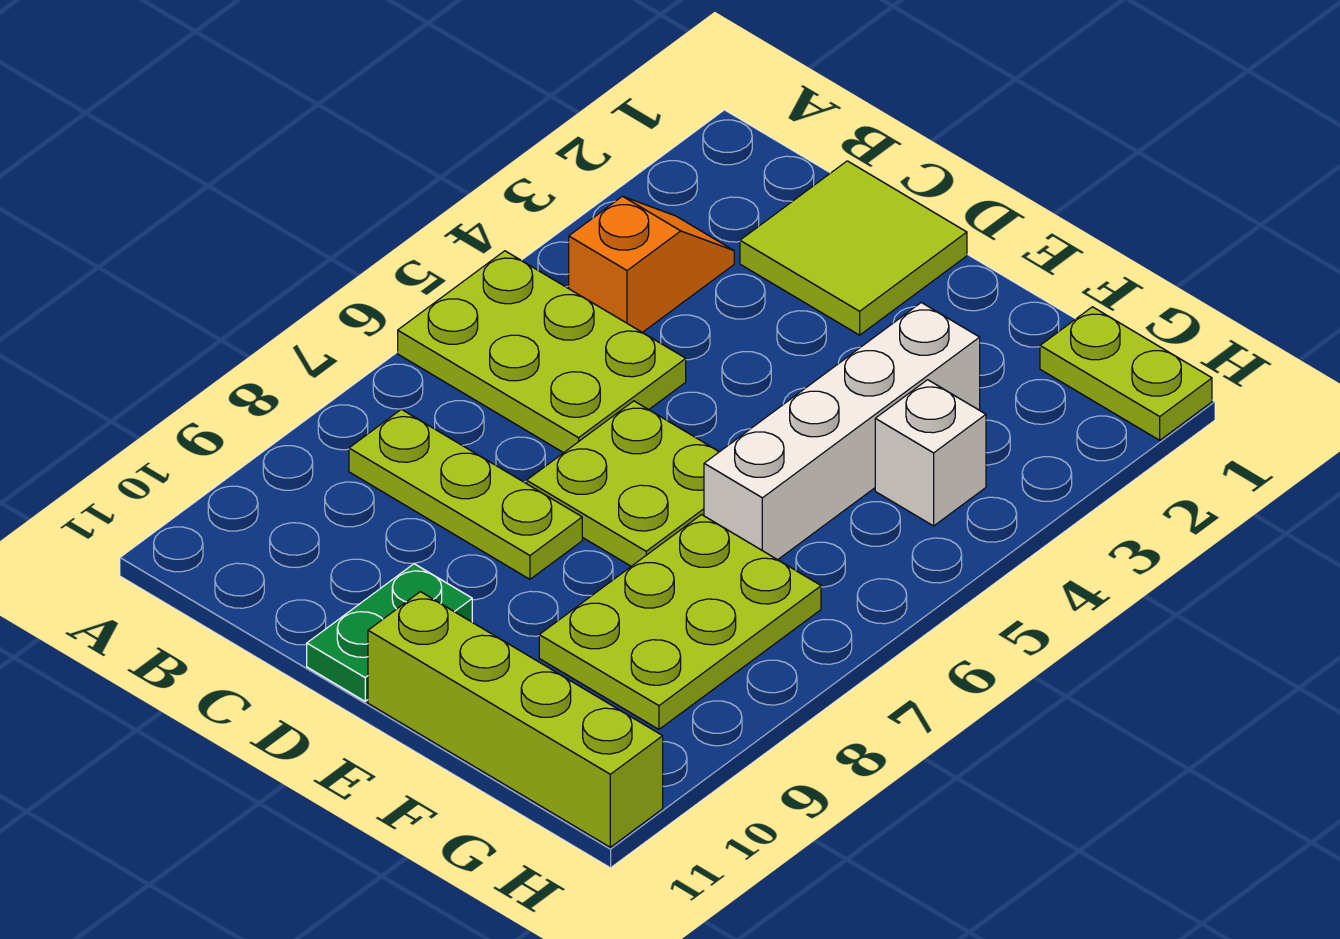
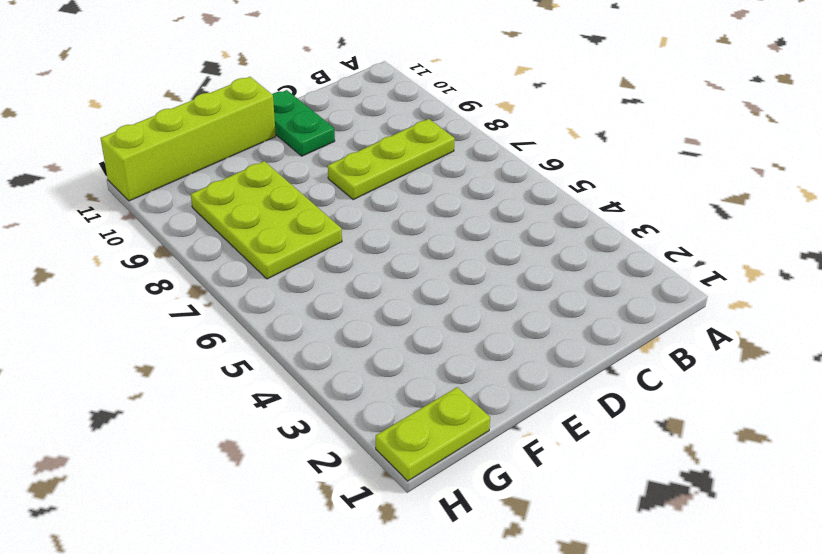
none -> lime 2x3 plate [398,251,686,453]
none -> orange 1x2 slope [569,196,734,332]

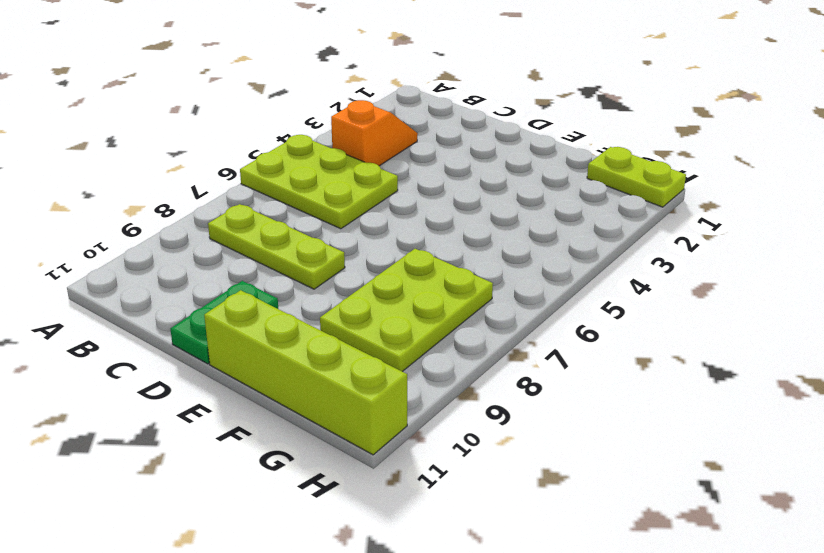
none -> lime 2x2 tile [740,161,967,335]
none -> lime 2x2 plate [527,401,719,566]

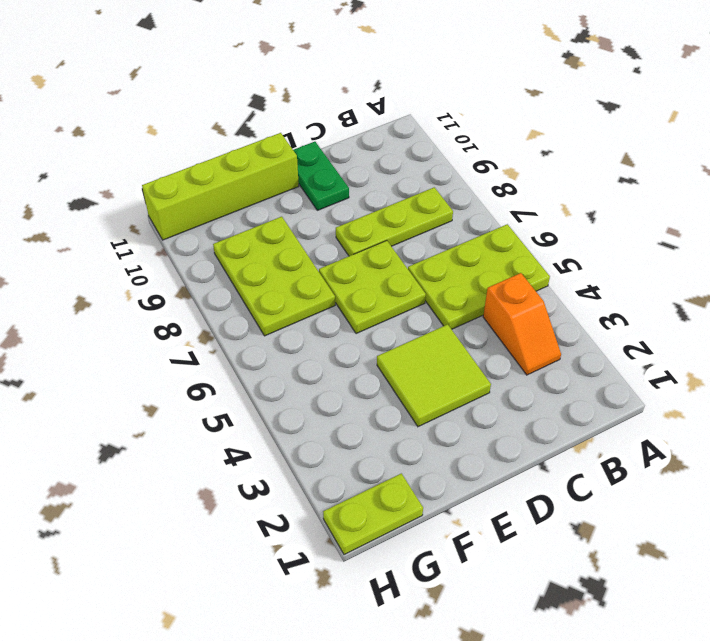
lime 2x2 tile [377,324,491,427] -> lime 2x2 tile moved to [740,161,967,335]
none -> white 1x4 brick [704,303,980,560]
none -> white 1x1 brick [875,380,986,526]

